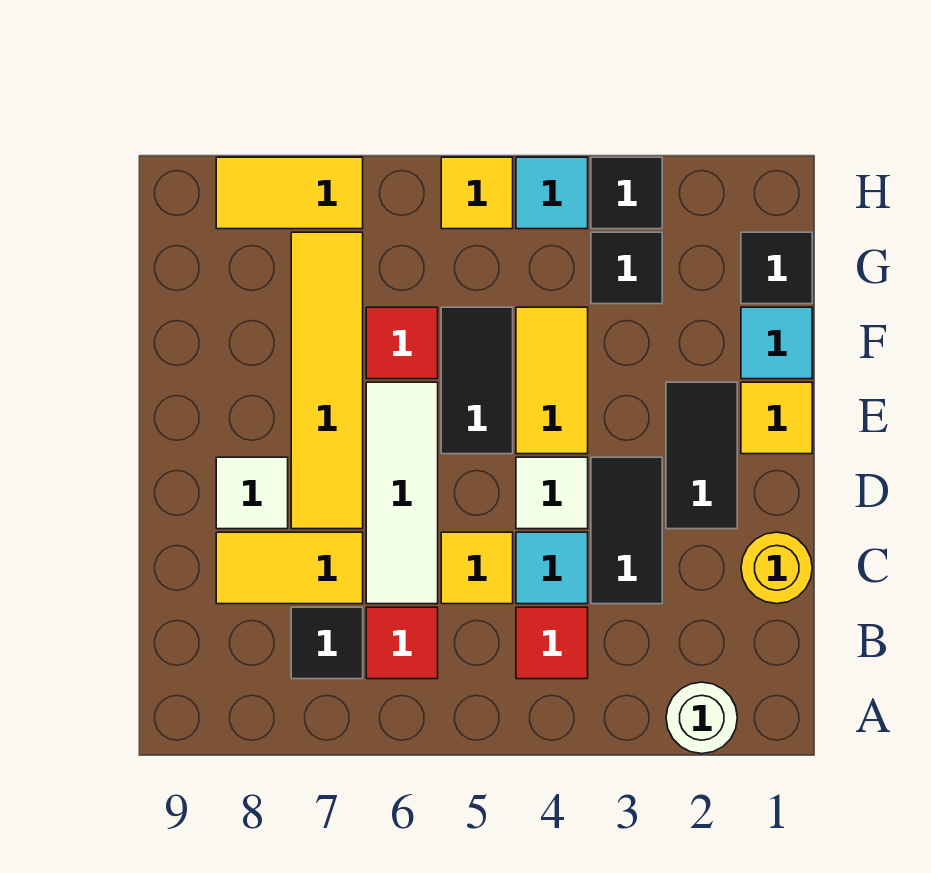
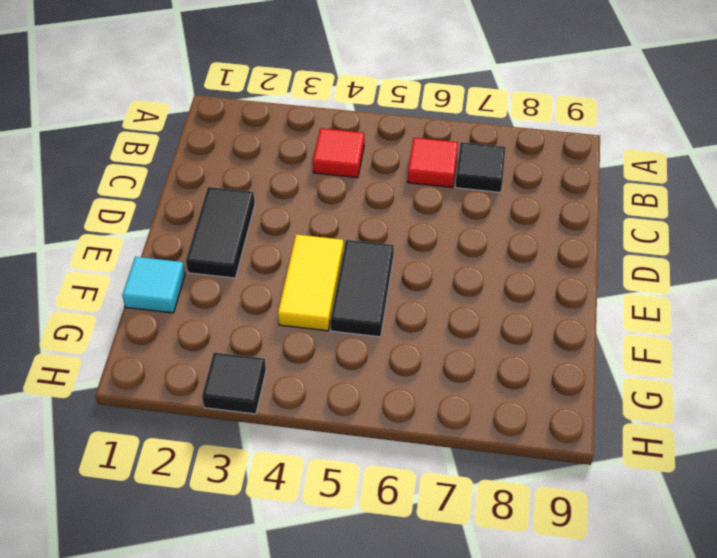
none -> white 1x1 round brick [666,682,737,754]
none -> yellow 1x1 round brick [741,532,812,604]
none -> black 1x2 tile [591,457,662,604]

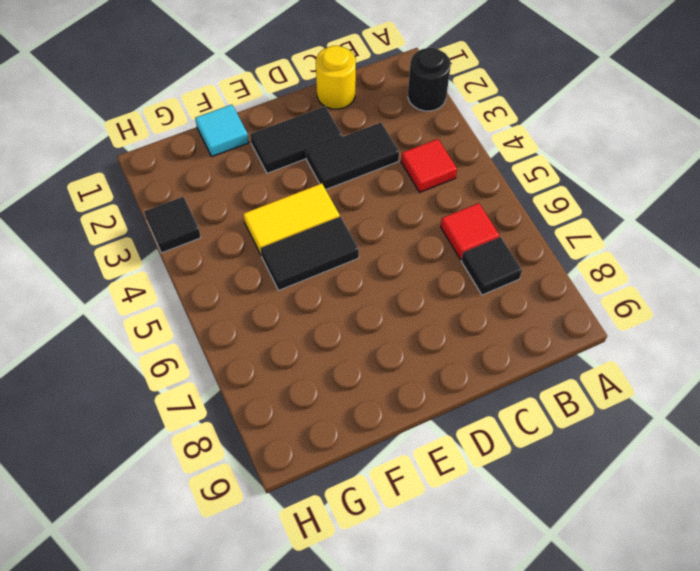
black 1x1 round brick [408,48,451,111] -> white 1x1 round brick [666,682,737,754]
none -> cyan 1x1 tile [516,532,588,604]
none -> yellow 1x1 tile [441,532,513,604]
none -> white 1x3 tile [366,382,438,604]

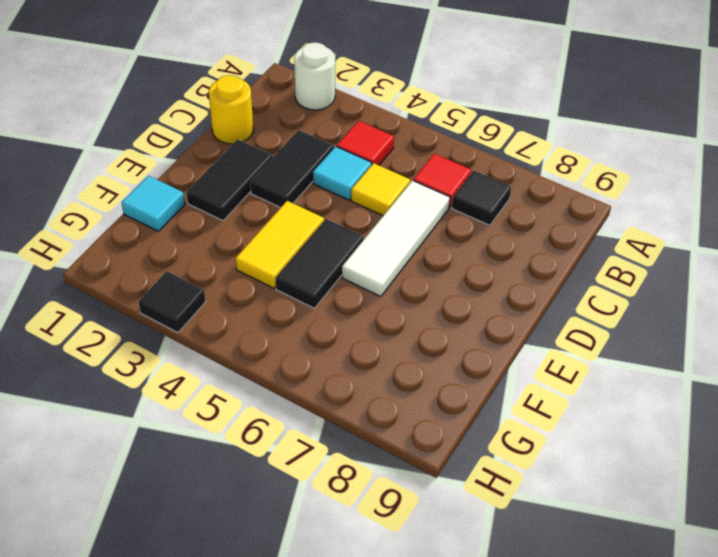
none -> yellow 1x2 tile [216,532,363,604]
none -> white 1x1 tile [516,457,588,529]
none -> yellow 1x4 tile [291,232,363,529]

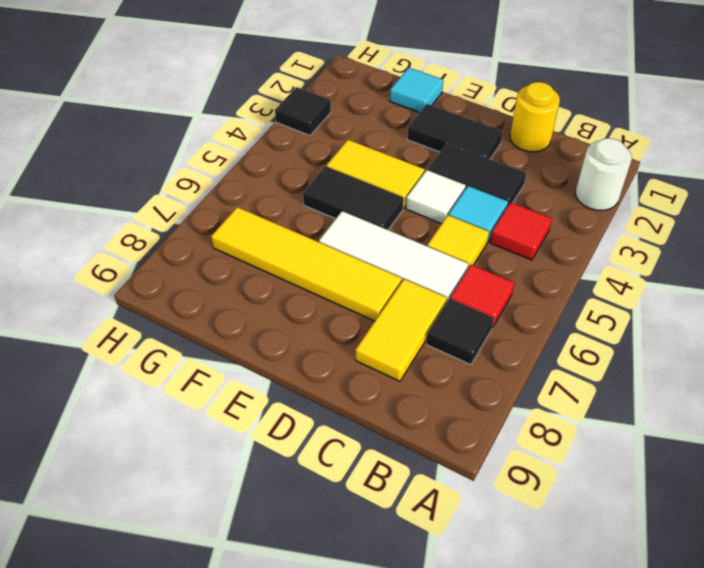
none -> white 1x1 tile [216,457,288,529]
none -> yellow 1x1 tile [741,382,812,454]
none -> red 1x1 tile [366,307,438,379]

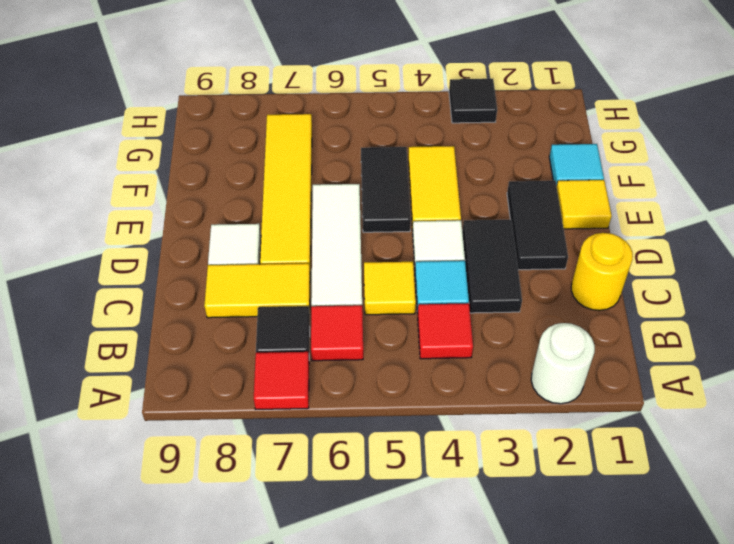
red 1x1 tile [254,352,309,409] -> red 1x1 tile moved to [366,307,438,379]
none -> black 1x1 tile [741,232,812,304]
none -> black 1x1 tile [591,232,662,304]
none -> cyan 1x1 tile [516,157,588,229]

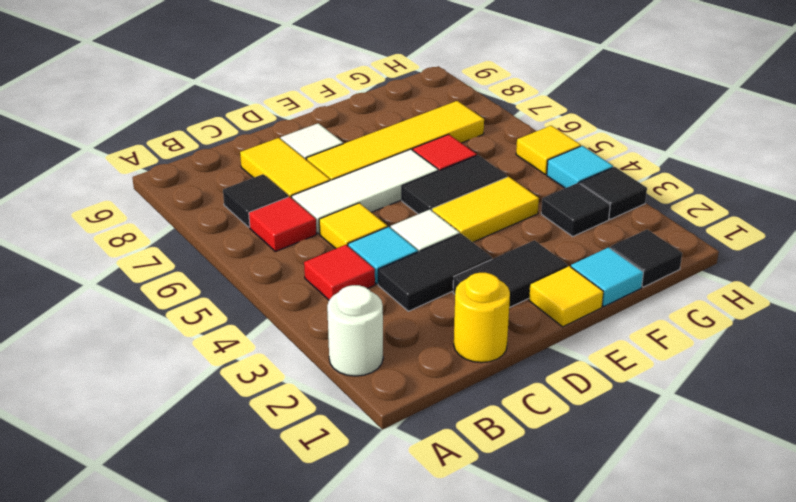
none -> yellow 1x2 tile [216,157,363,229]

